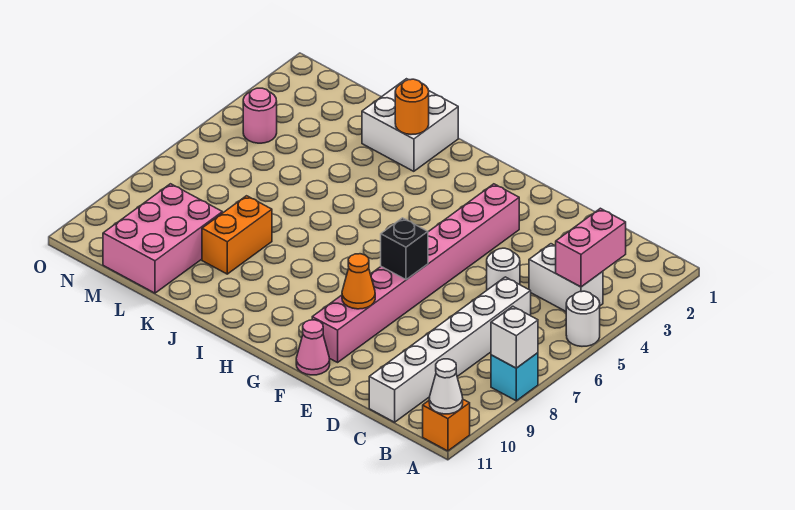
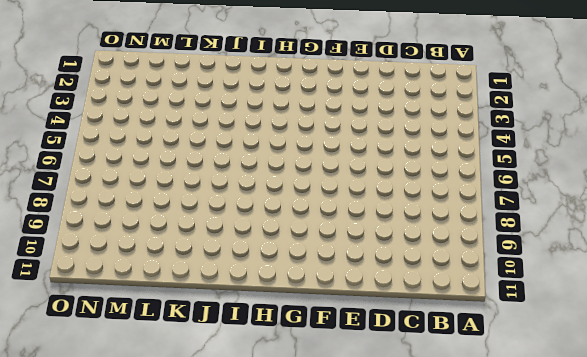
none -> white 1x1 round brick [566,291,600,346]
none -> cyan 1x1 brick [491,353,538,401]
none -> orange 1x1 brick [423,400,470,451]

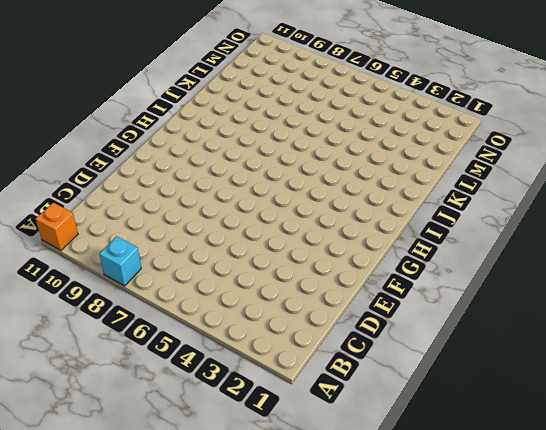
none -> white 1x1 round brick [566,291,600,346]
none -> white 1x2 brick [529,244,603,311]
none -> white 1x6 brick [369,277,531,422]

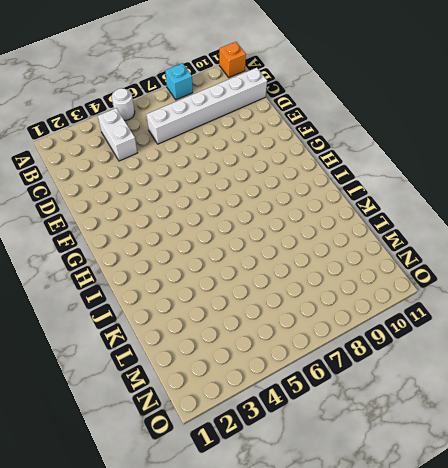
none -> white 1x1 round brick [487,248,520,290]
none -> pink 1x8 brick [312,184,519,362]
none -> pink 1x1 cone [296,320,330,375]

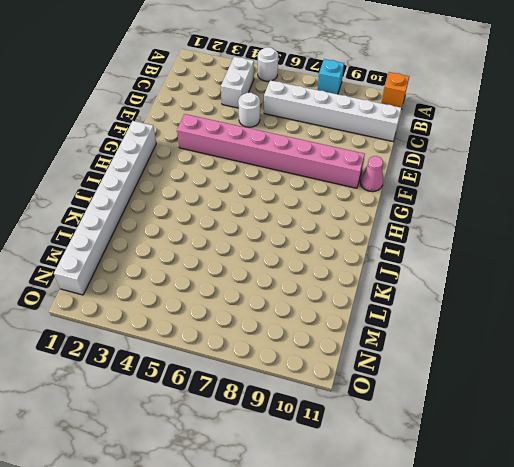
white 1x8 brick [54,121,156,295] -> white 2x2 brick [362,79,458,171]
none -> orange 1x2 brick [202,196,272,274]
none -> pink 2x3 brick [103,184,222,293]
none -> pink 1x1 round brick [243,88,277,143]

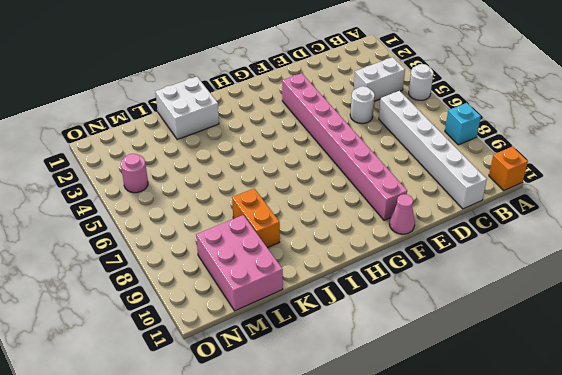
none -> white 1x1 brick [491,306,538,368]
none -> white 1x1 cone [429,359,463,414]
none -> pink 1x2 brick [556,208,626,287]

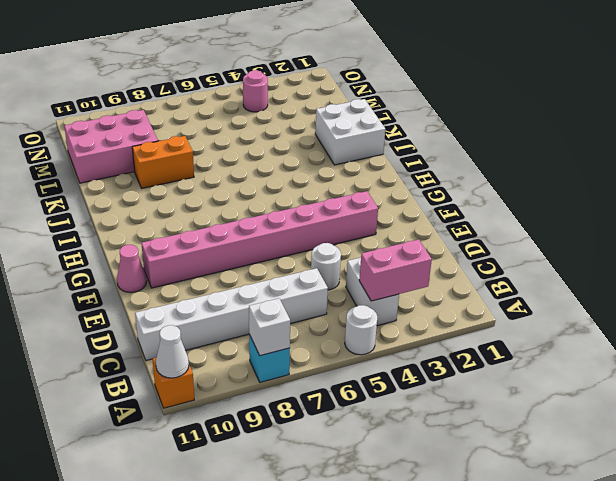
none -> black 1x1 brick [381,218,428,280]
none -> orange 1x1 cone [342,254,375,309]
none -> orange 1x1 round brick [395,79,429,134]

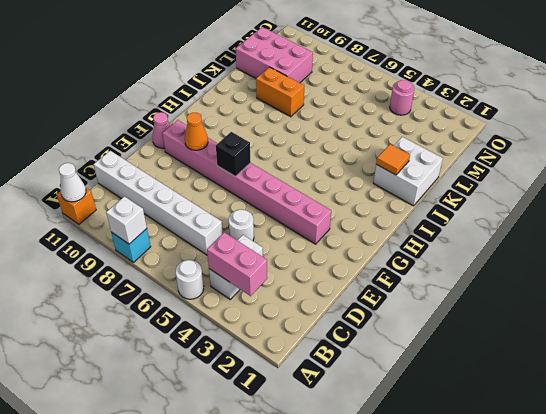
orange 1x1 tile [376,144,410,175] -> orange 1x1 round brick [395,79,429,134]

